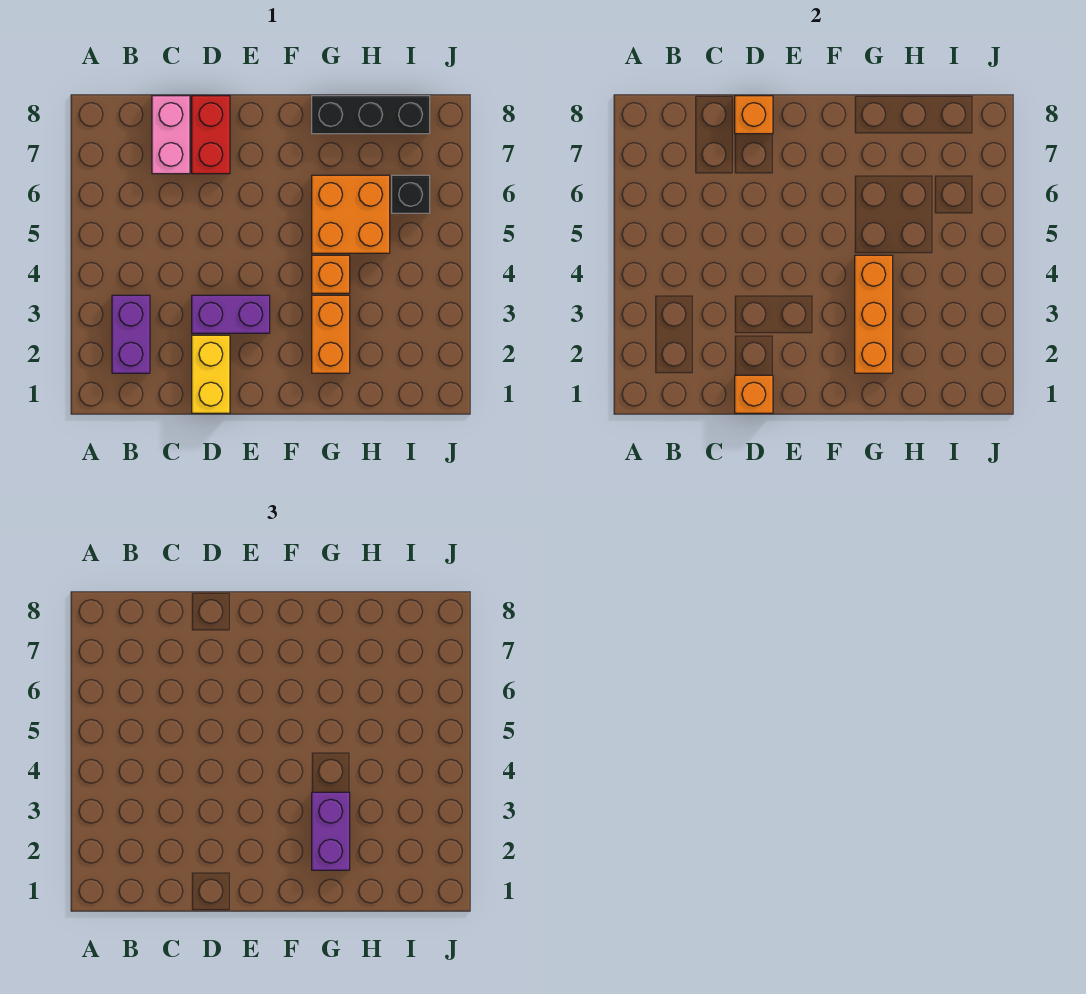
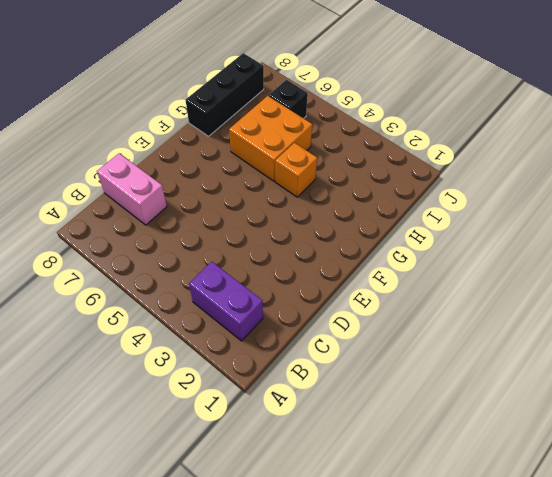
none -> yellow 1x2 brick [192,335,230,413]
none -> purple 1x2 brick [192,295,270,333]
none -> red 1x2 brick [192,96,230,174]

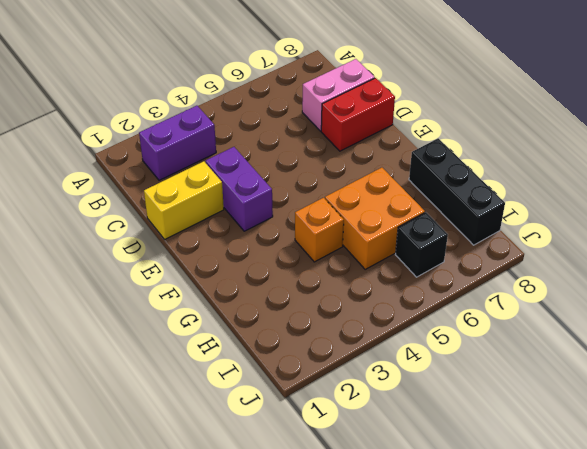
none -> orange 1x2 brick [312,295,350,373]
none -> orange 1x1 brick [735,375,773,413]
none -> orange 1x1 brick [735,96,773,134]

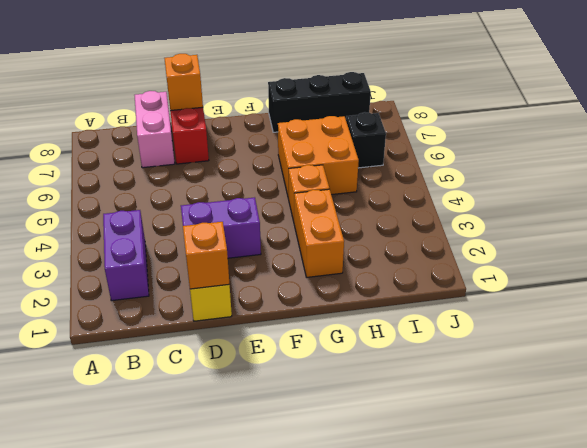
none -> orange 1x3 brick [855,255,893,373]
none -> purple 1x2 brick [312,792,350,870]

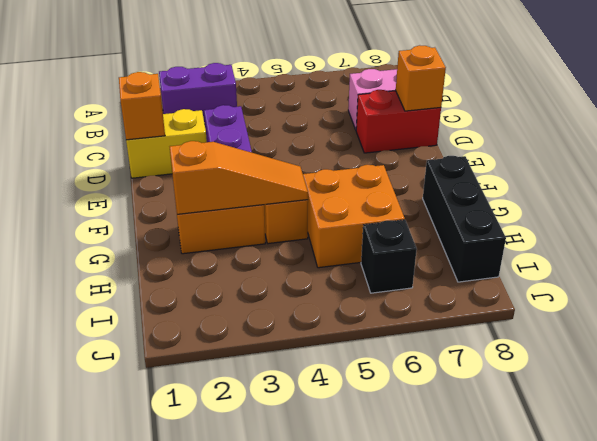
orange 1x3 slope [170,141,308,214] -> orange 1x3 brick [855,255,893,373]
none -> purple 1x2 brick [312,792,350,870]

